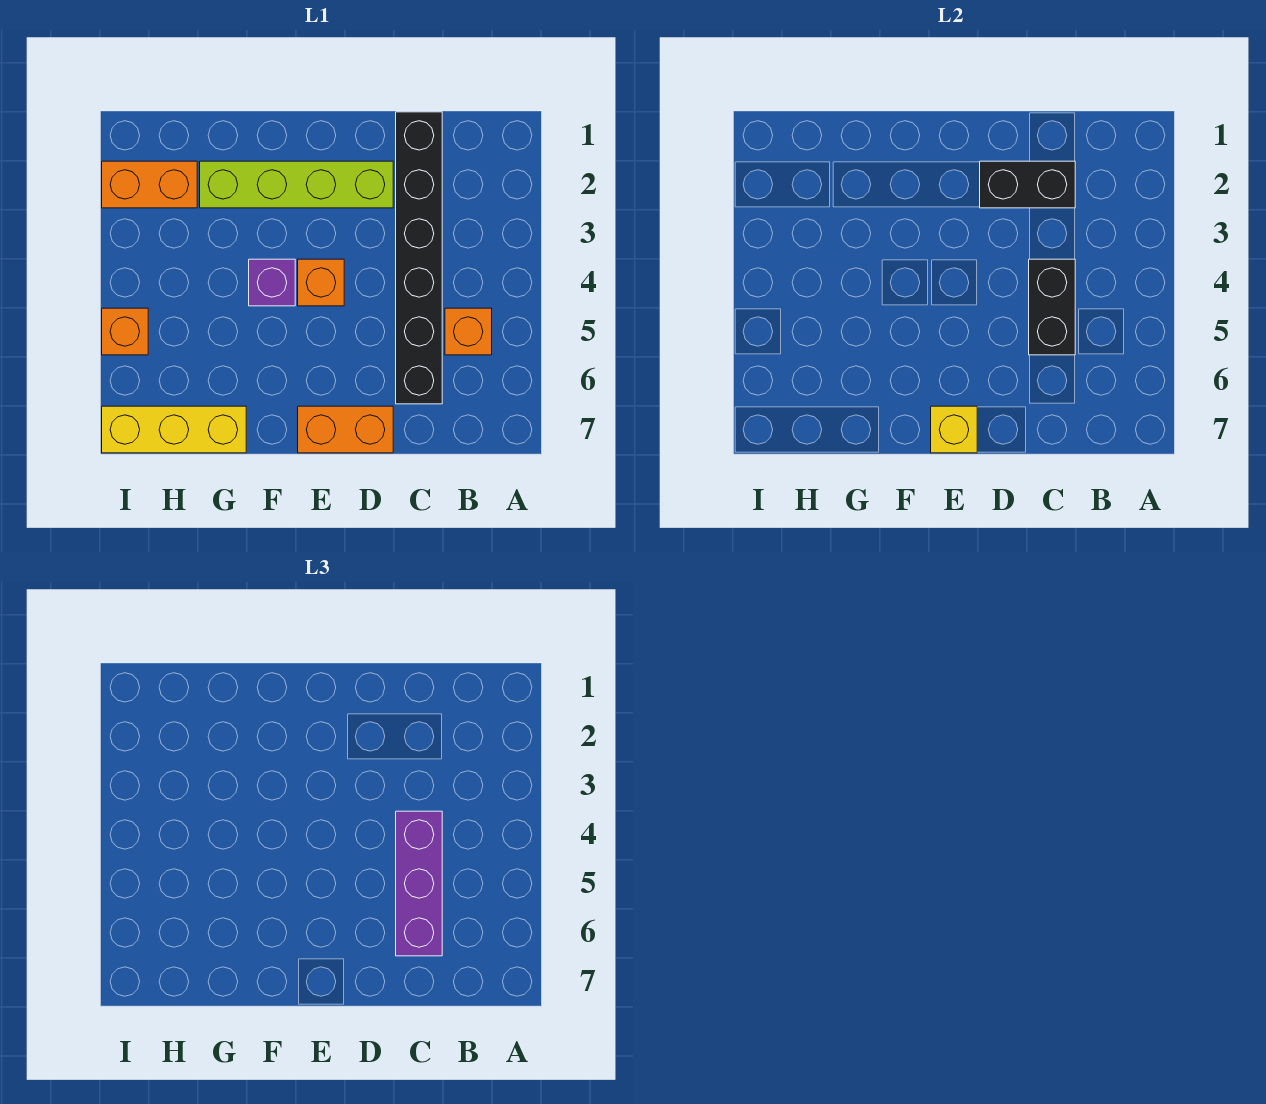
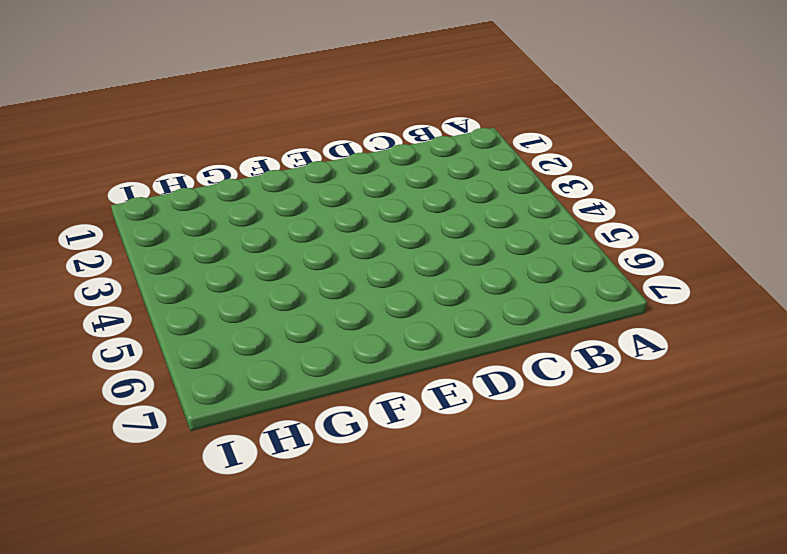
none -> orange 1x1 brick [445,308,492,355]
none -> black 1x6 brick [396,112,442,404]
none -> lime 1x4 brick [200,161,393,208]

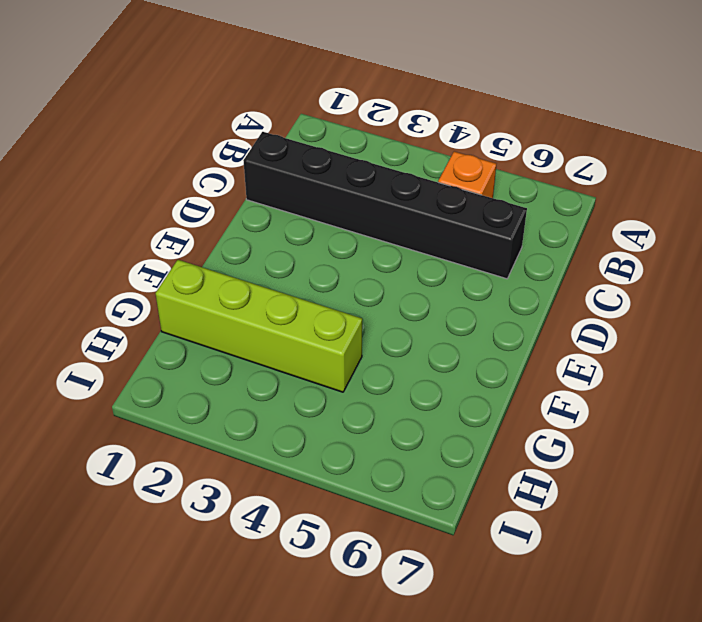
lime 1x4 brick [155,260,362,392] -> lime 1x4 brick turned to [200,161,393,208]
none -> orange 1x2 brick [298,406,393,453]
none -> orange 1x1 brick [298,259,344,306]
none -> purple 1x1 brick [249,259,295,306]

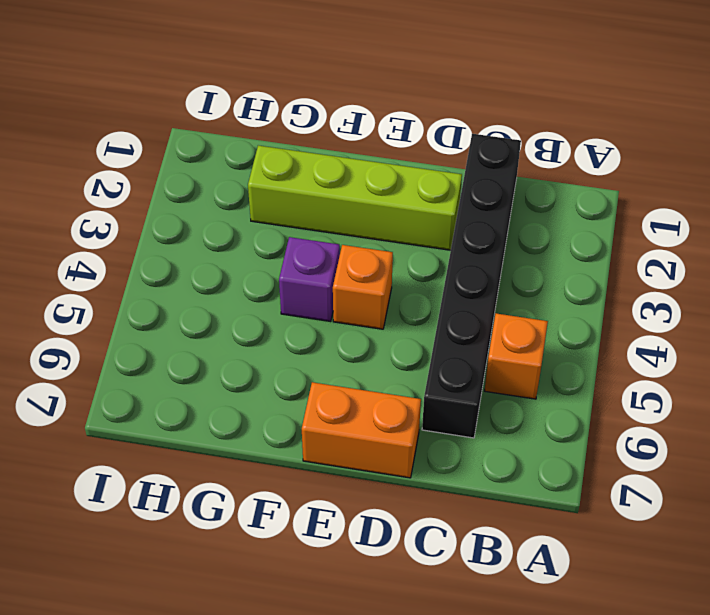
none -> yellow 1x3 brick [102,406,246,453]
none -> orange 1x2 brick [102,161,197,208]
none -> orange 1x1 brick [102,308,148,355]

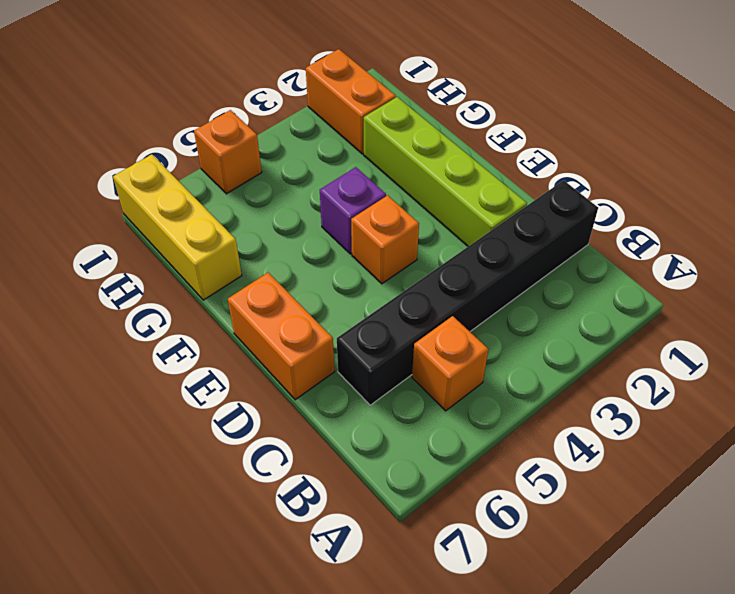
none -> black 1x2 brick [980,161,1075,208]
none -> black 1x2 brick [1029,259,1075,355]
none -> yellow 1x1 brick [931,406,977,453]

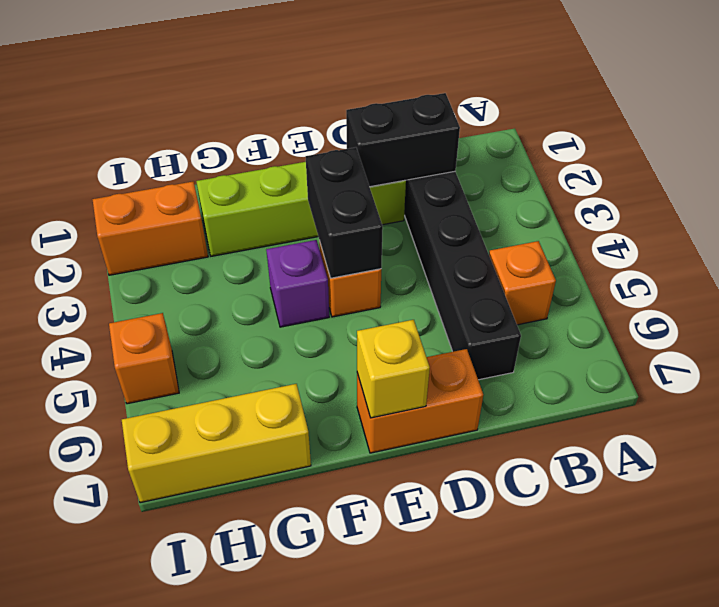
black 1x2 brick [306,147,383,278] -> black 1x2 brick moved to [1029,259,1075,355]
none -> purple 1x3 brick [396,811,442,956]

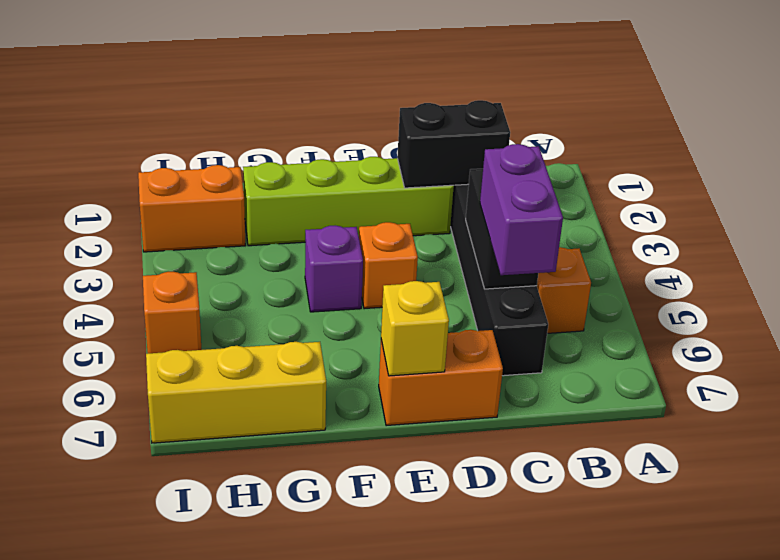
purple 1x2 brick [480,144,563,275] -> purple 1x3 brick [396,811,442,956]

